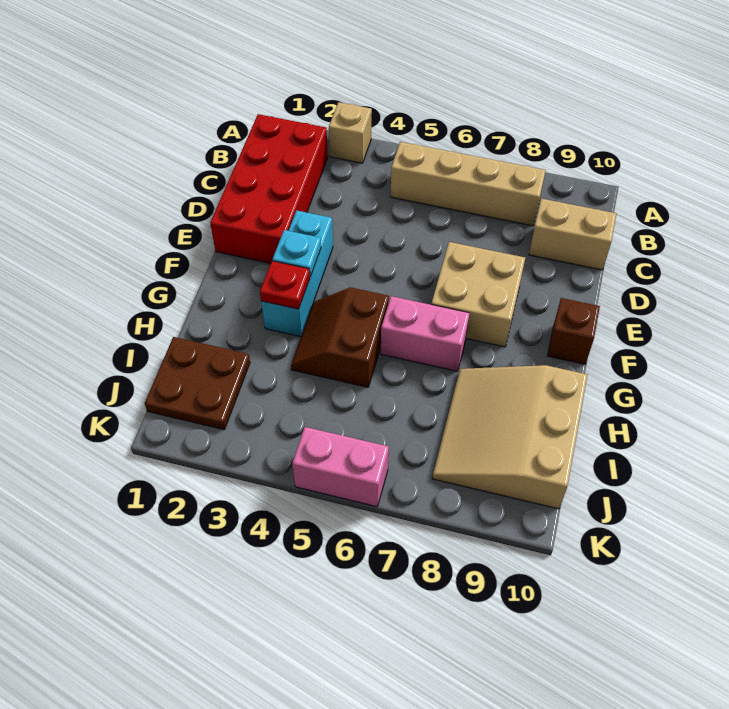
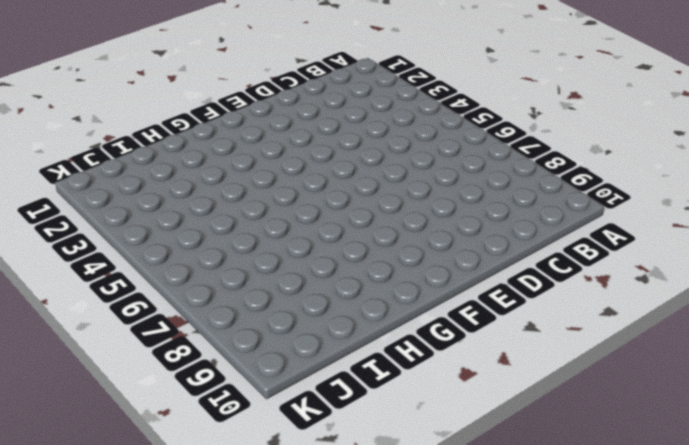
none -> tan 1x1 brick [329,102,372,163]
none -> red 2x4 brick [210,114,328,263]
none -> tan 1x4 brick [390,142,546,226]

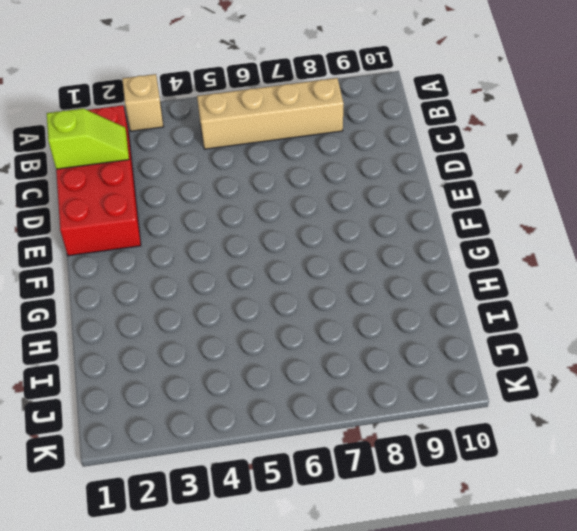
lime 1x2 slope [47,108,129,169] -> none
none -> tan 1x2 brick [529,198,616,270]
none -> cyan 1x3 brick [261,210,333,337]
none -> tan 2x2 brick [431,242,525,347]

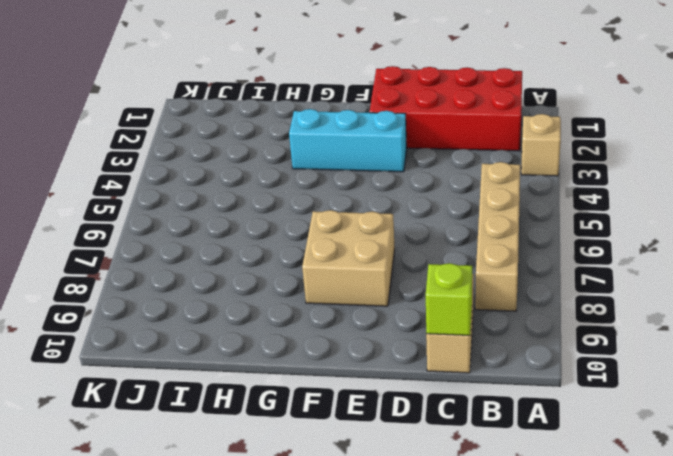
lime 1x1 brick [426,263,472,335] -> none
none -> brown 1x1 brick [547,298,600,364]
none -> brown 2x2 slope [291,287,389,387]
none -> pink 1x2 brick [381,296,470,371]

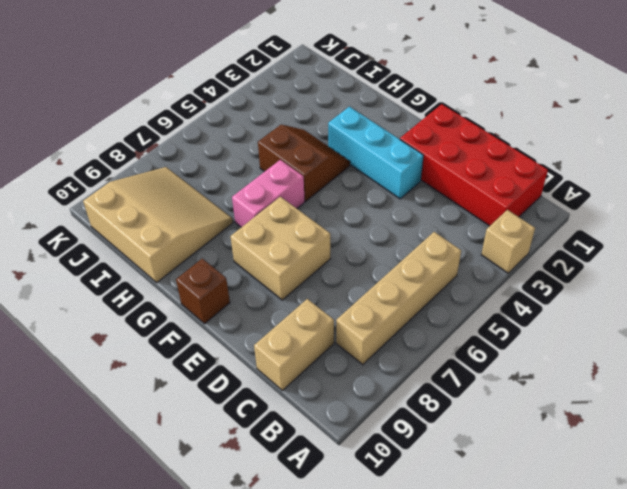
none -> brown 2x2 plate [145,337,250,430]
none -> pink 1x2 brick [292,427,389,507]
none -> cyan 1x1 plate [272,230,321,277]

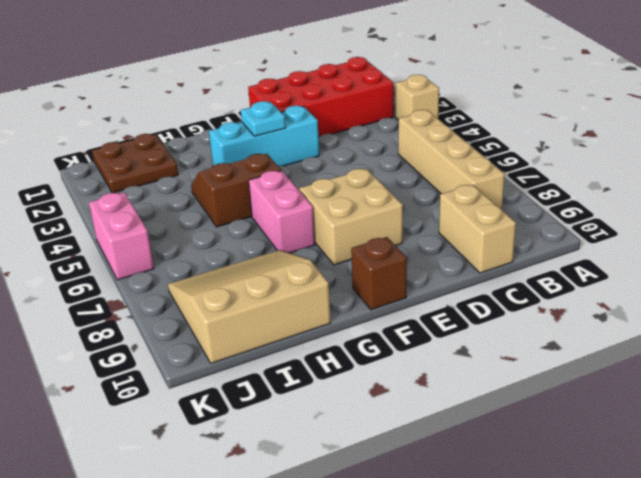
none -> red 1x1 plate [260,261,310,309]

